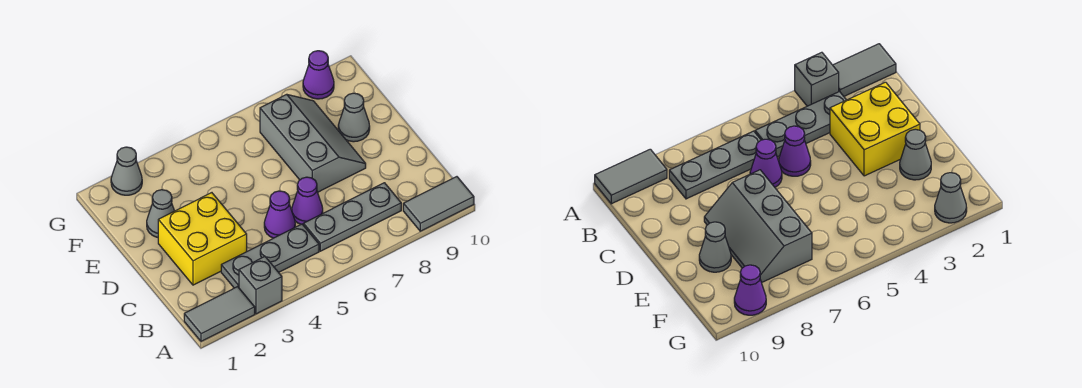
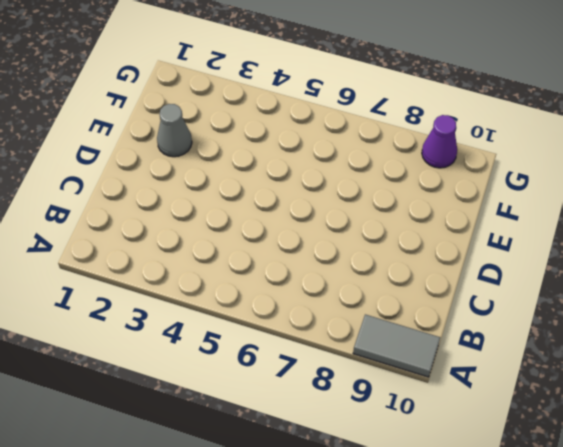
none -> grey 1x2 tile [184,287,255,341]
none -> grey 1x1 brick [239,257,282,314]
none -> grey 1x3 plate [221,224,319,288]

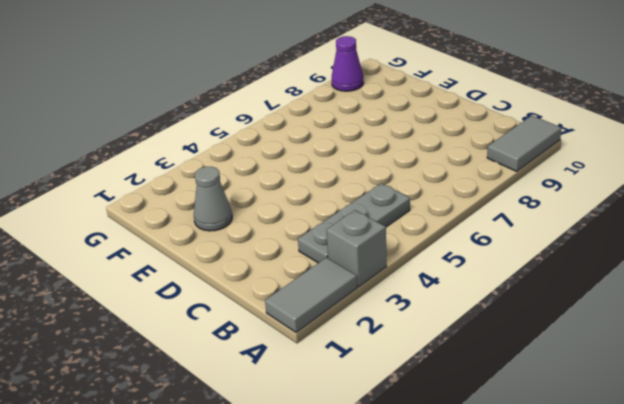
none -> grey 1x3 plate [303,183,401,251]
none -> yellow 2x2 brick [158,193,247,285]
none -> purple 1x1 cone [264,191,295,238]

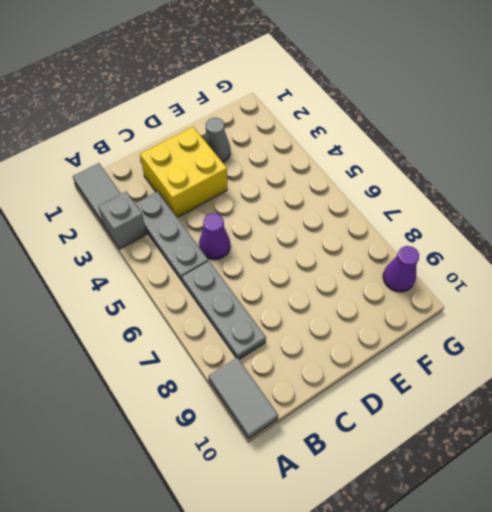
none -> purple 1x1 cone [292,177,323,224]
none -> grey 2x3 slope [260,94,366,192]
none -> grey 1x1 cone [338,93,370,142]

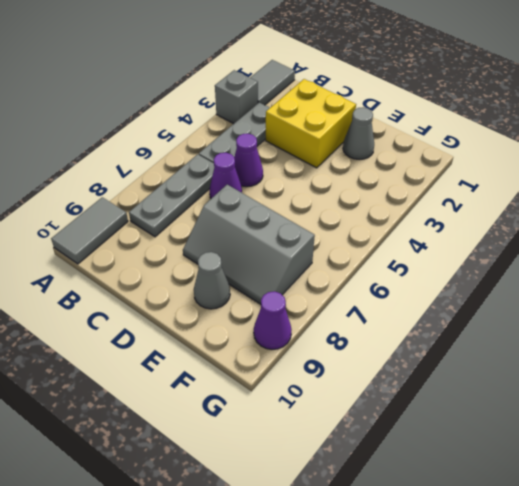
none -> grey 1x1 cone [111,147,142,195]

